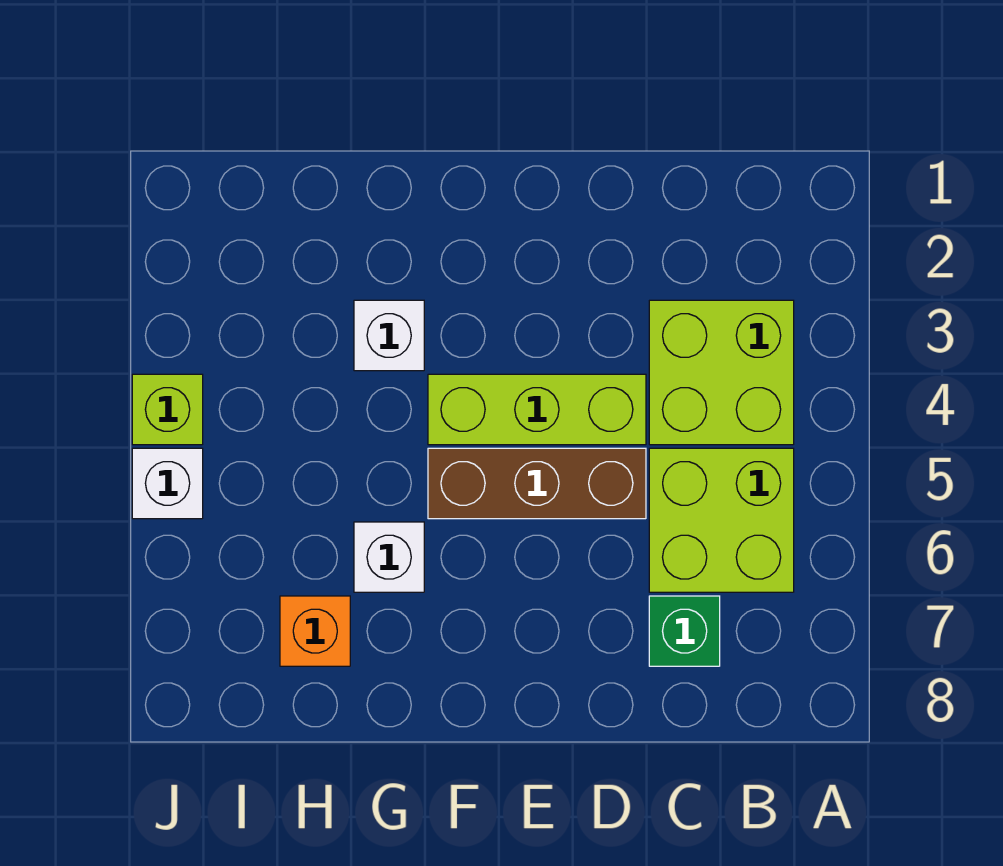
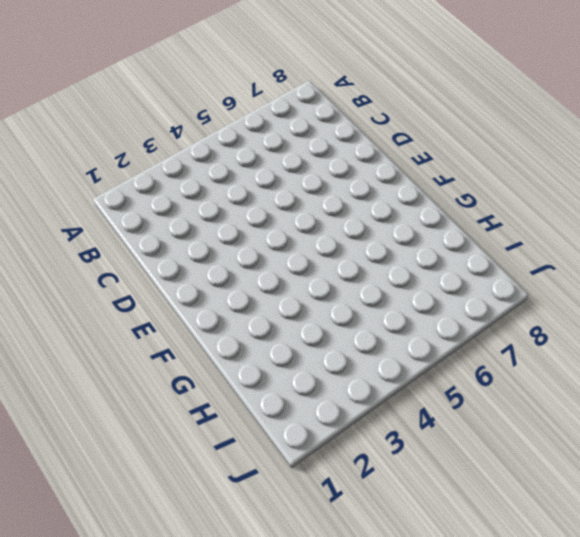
none -> lime 2x2 brick [649,300,794,445]
none -> lime 2x2 brick [649,448,794,592]

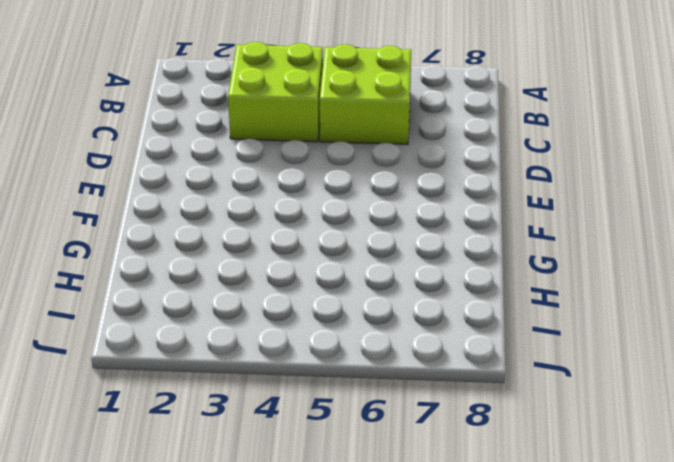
none -> green 1x1 brick [649,596,720,666]
none -> lime 1x3 brick [428,374,646,445]

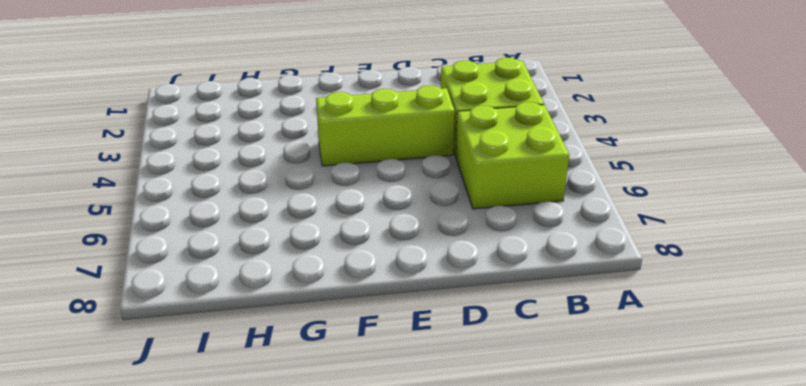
none -> green 1x1 brick [649,596,720,666]
none -> brown 1x3 brick [428,448,646,519]

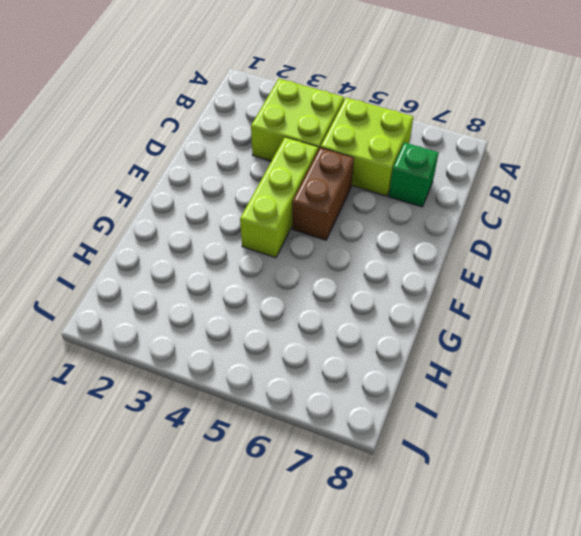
brown 1x2 brick [292,148,354,240] -> brown 1x3 brick [428,448,646,519]
none -> white 1x1 brick [354,300,424,371]
none -> white 1x1 brick [354,522,424,592]

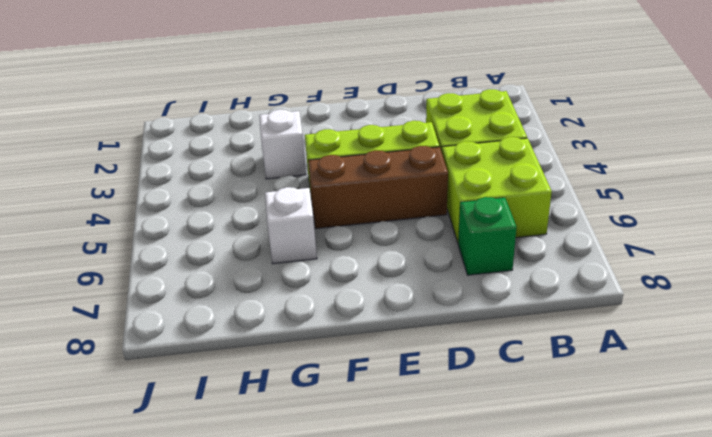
none -> orange 1x1 brick [280,596,350,666]
none -> lime 1x1 brick [132,374,203,445]

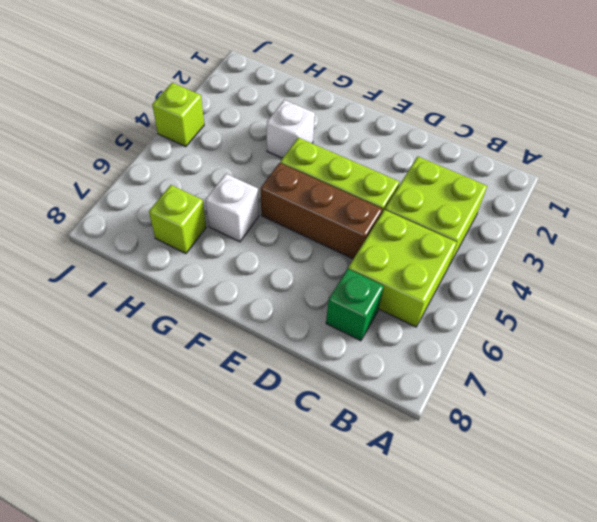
lime 1x1 brick [149,185,206,254] -> orange 1x1 brick [280,596,350,666]
none -> white 1x1 brick [132,448,203,519]

